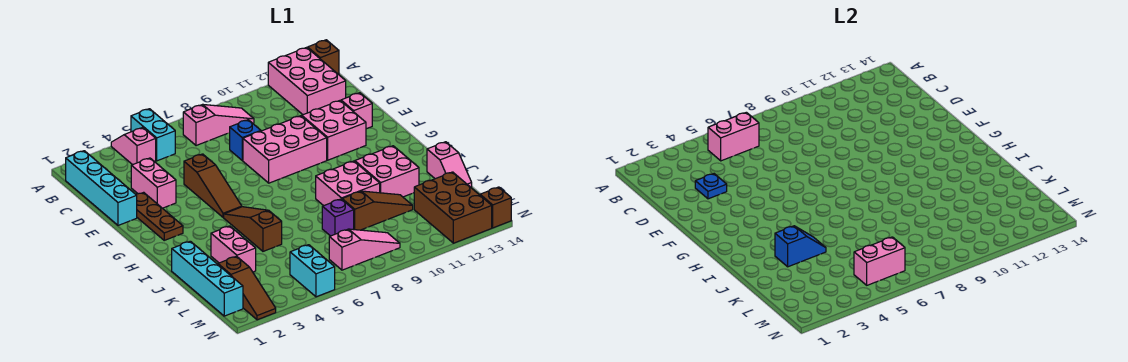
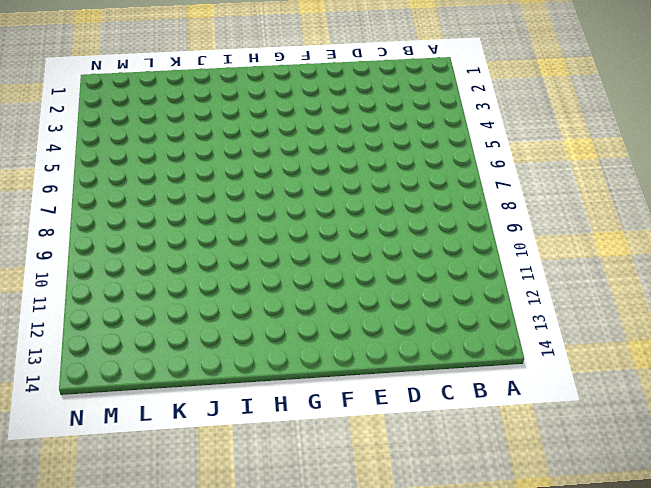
none -> pink 1x2 slope [111,127,156,165]
none -> cyan 1x2 brick [131,109,175,161]
none -> pink 2x3 brick [268,48,346,115]
none -> brown 1x1 brick [308,40,339,74]

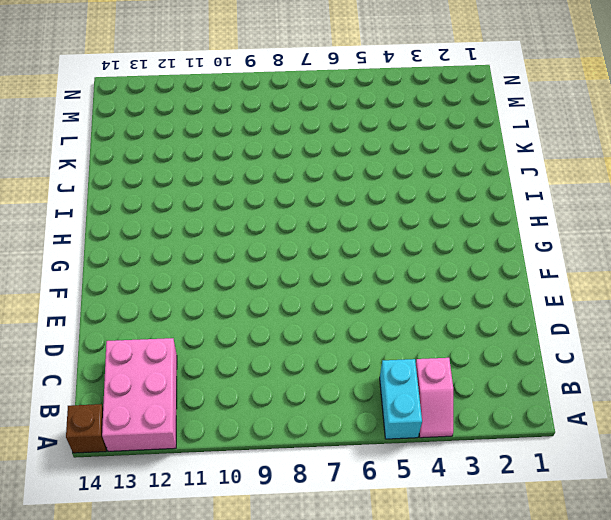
none -> cyan 1x4 brick [66,151,137,225]
none -> pink 1x3 slope [183,104,254,146]
none -> pink 1x2 brick [131,158,176,208]
none -> blue 1x1 brick [230,120,261,160]

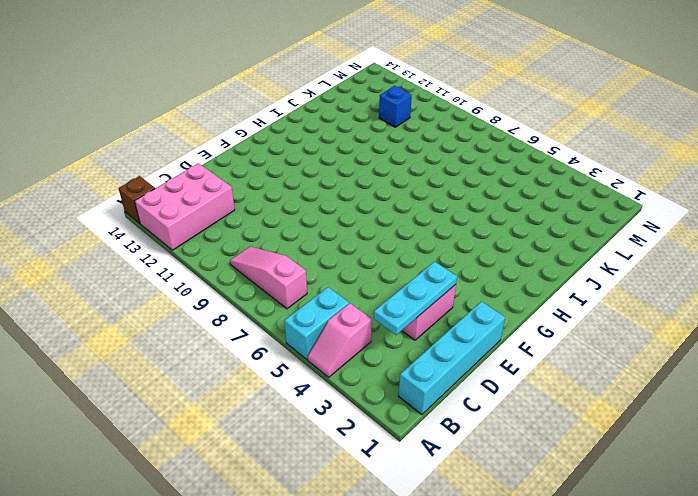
cyan 1x3 plate [374,262,457,335] -> blue 1x1 plate [695,174,727,199]
blue 1x1 brick [379,86,412,127] -> blue 1x1 brick moved to [230,120,261,160]
none -> brown 1x3 plate [136,192,183,240]
none -> brown 1x3 slope [184,154,242,218]
none -> pink 2x3 brick [243,116,327,183]
none -> pink 2x2 brick [302,101,366,160]

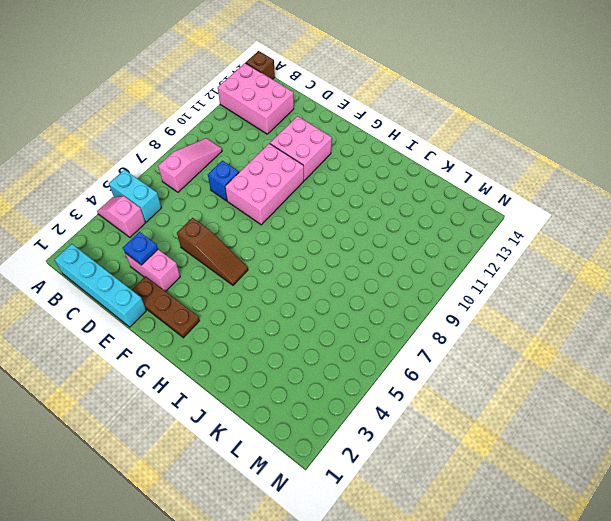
none -> pink 1x1 brick [341,93,372,129]
none -> brown 1x3 slope [224,207,282,251]
none -> pink 2x2 brick [316,161,380,206]
none -> pink 2x2 brick [355,146,419,197]

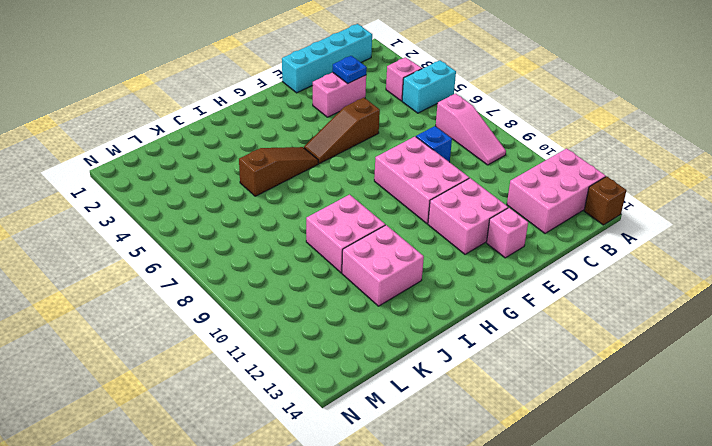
none -> brown 1x3 plate [136,192,183,240]
none -> cyan 1x4 brick [172,241,243,316]
none -> pink 1x2 brick [211,226,256,272]
none -> pink 1x2 slope [427,142,472,187]

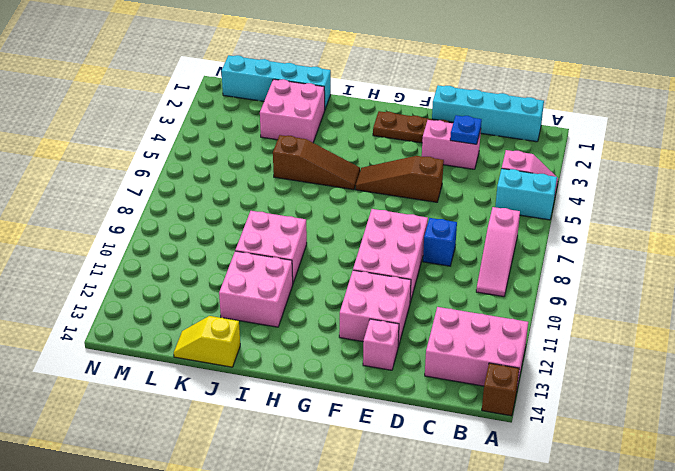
pink 2x2 brick [260,79,325,143] -> pink 1x2 brick [211,226,256,272]
yellow 1x2 slope [174,316,240,367] -> pink 1x2 slope [427,142,472,187]
none -> purple 1x1 brick [322,199,354,236]
none -> brown 1x3 slope [342,191,413,230]
none -> brown 1x3 slope [218,256,276,320]
none -> brown 2x3 brick [414,172,492,243]

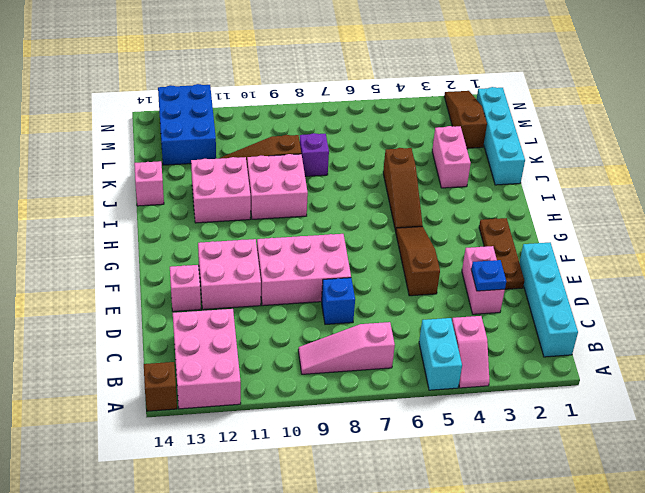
blue 2x3 brick [158,84,216,165] -> brown 2x3 brick [414,172,492,243]
none -> cyan 1x2 brick [290,245,335,297]
none -> pink 1x3 slope [329,229,400,270]
none -> brown 1x1 brick [480,187,511,228]
none -> pink 1x2 brick [708,112,759,161]

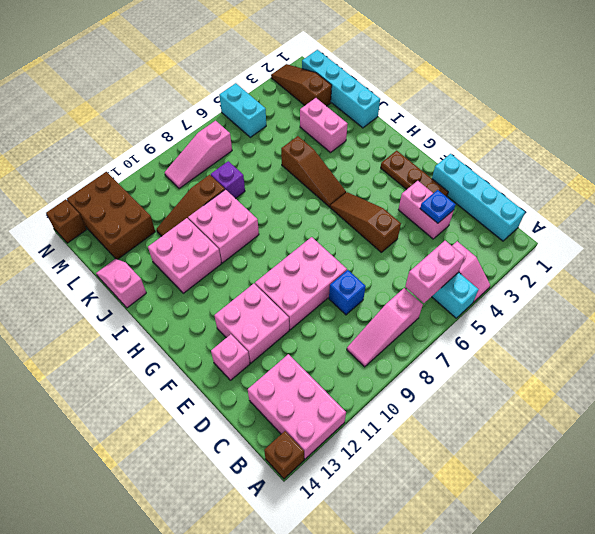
none -> blue 1x2 slope [775,226,826,267]
none -> pink 1x2 brick [854,237,905,285]

